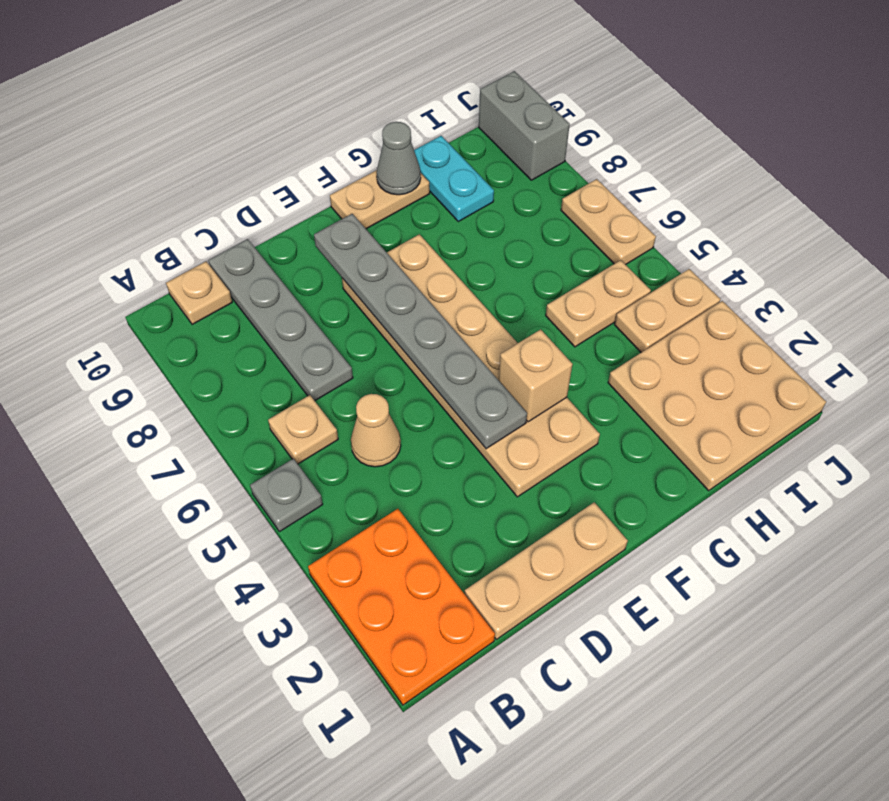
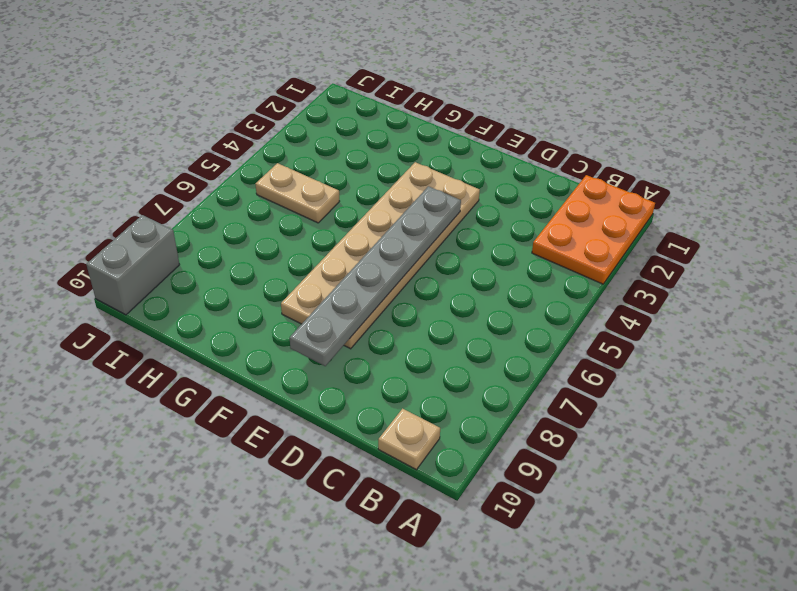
none -> grey 1x1 plate [250,459,323,532]
none -> tan 1x1 plate [268,395,338,464]
none -> tan 1x3 plate [465,502,628,639]

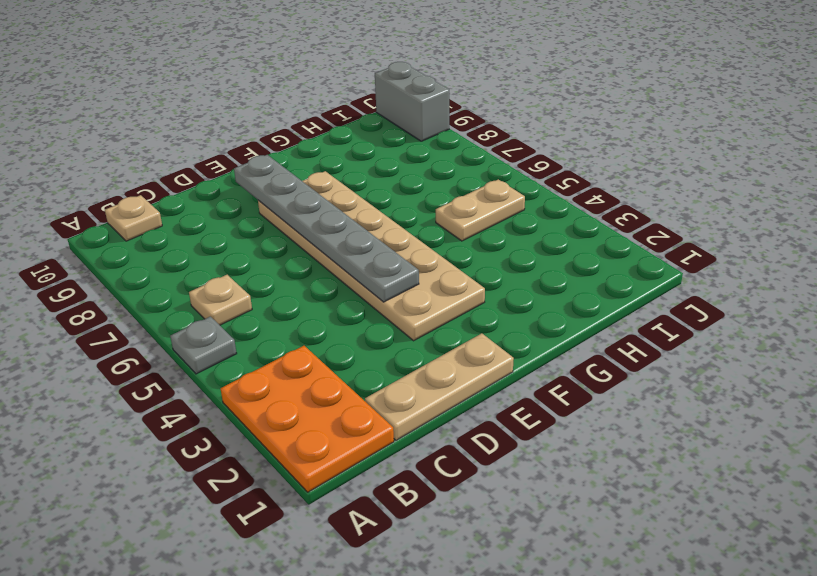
none -> tan 1x1 cone [351,394,401,467]
none -> grey 1x4 plate [208,239,353,401]
none -> tan 1x2 plate [330,170,430,229]

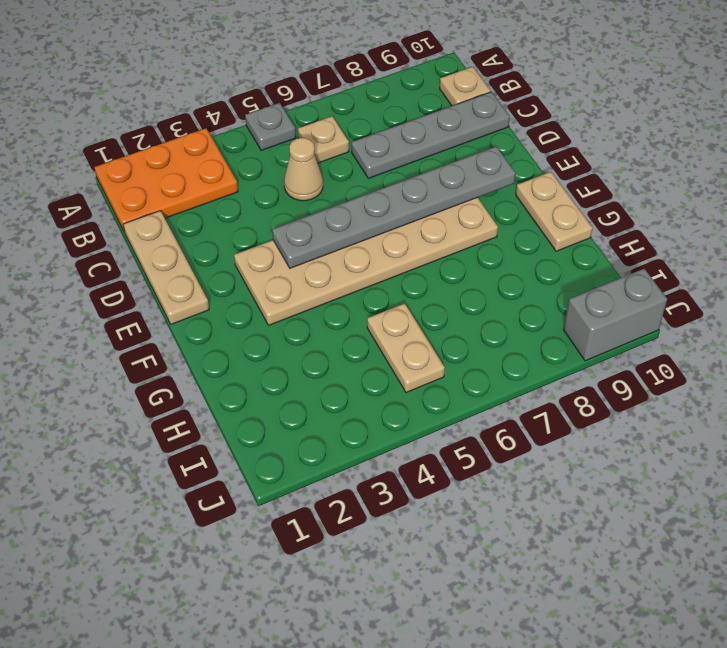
none -> tan 3x3 plate [608,301,826,491]
none -> cyan 1x2 plate [414,136,494,221]
none -> tan 1x2 plate [614,269,720,352]

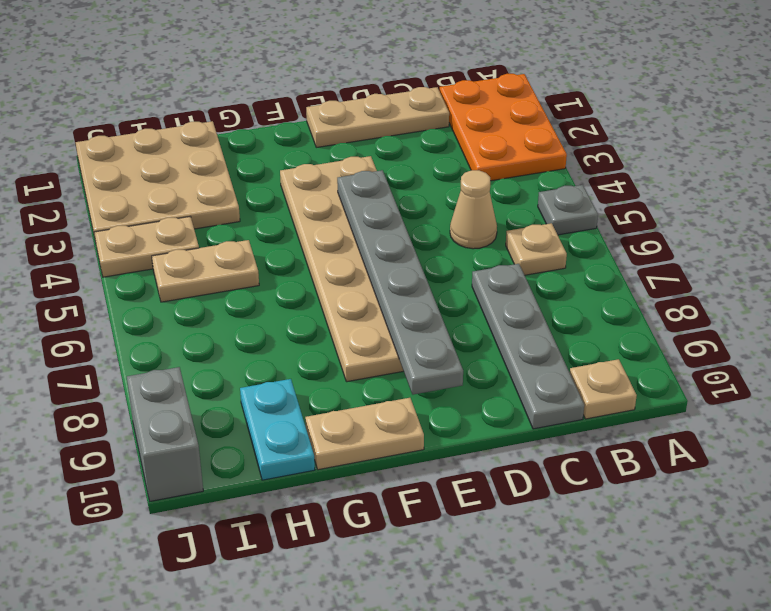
none -> tan 1x2 plate [561,179,656,265]
none -> tan 1x1 brick [499,329,573,422]
none -> grey 1x1 cone [376,122,421,195]

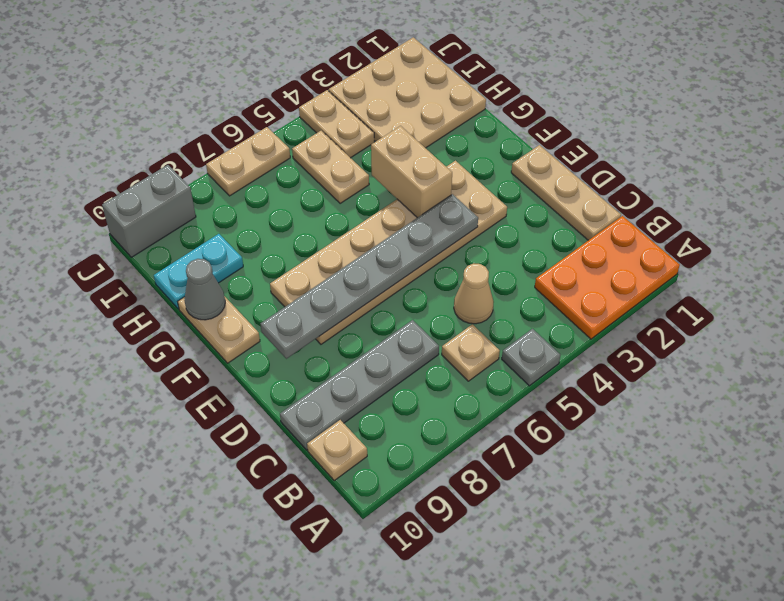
tan 1x2 brick [371,126,452,218] -> tan 1x1 brick [499,329,573,422]

